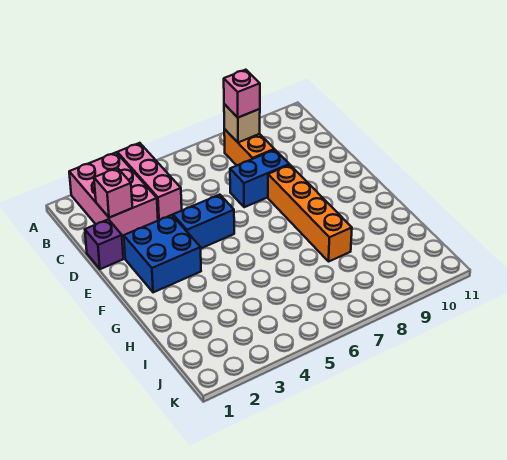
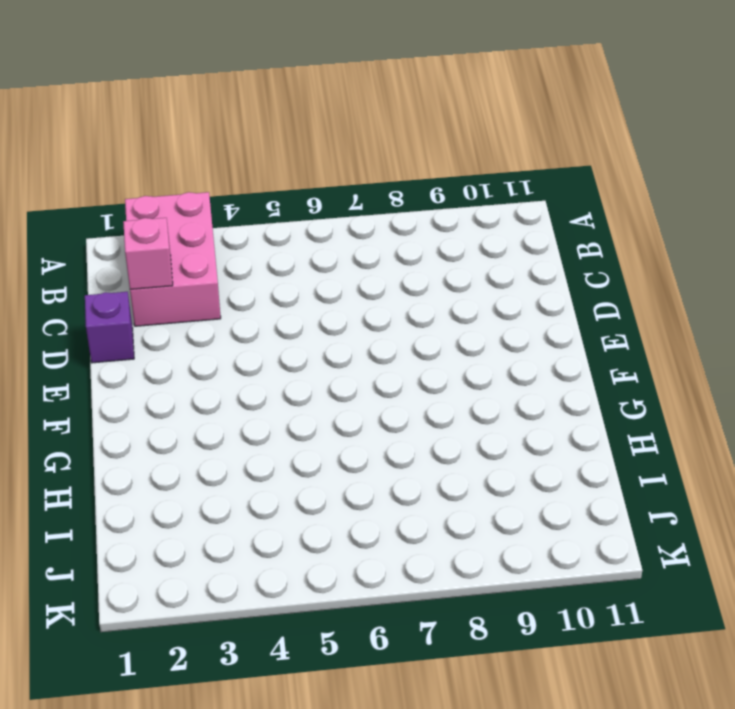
none -> pink 1x3 brick [117,143,182,220]
none -> orange 1x2 brick [224,129,274,165]

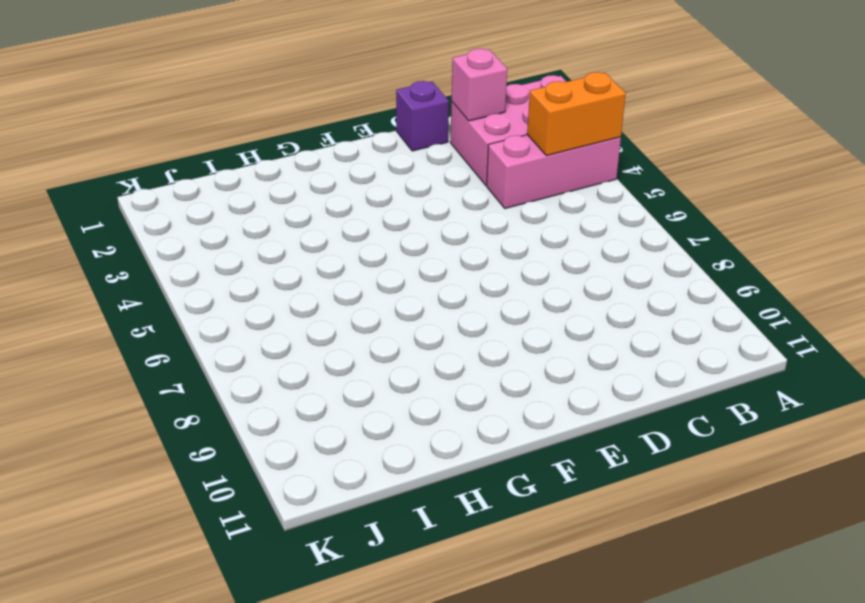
orange 1x2 brick [527,72,626,156] -> orange 1x2 brick moved to [224,129,274,165]
none -> blue 1x2 brick [230,150,289,207]
none -> blue 2x2 brick [124,215,201,292]

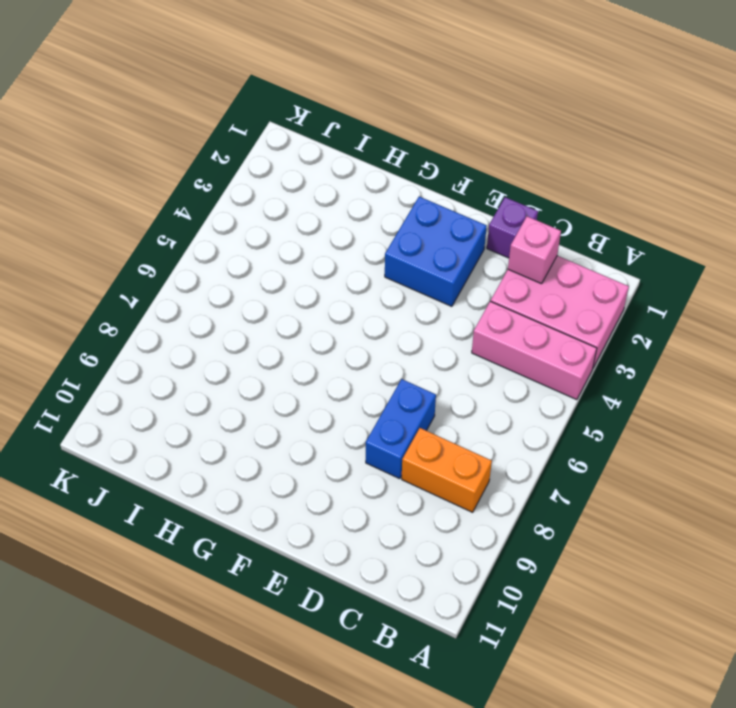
none -> blue 1x2 brick [173,195,234,248]
none -> orange 1x4 brick [268,165,352,261]

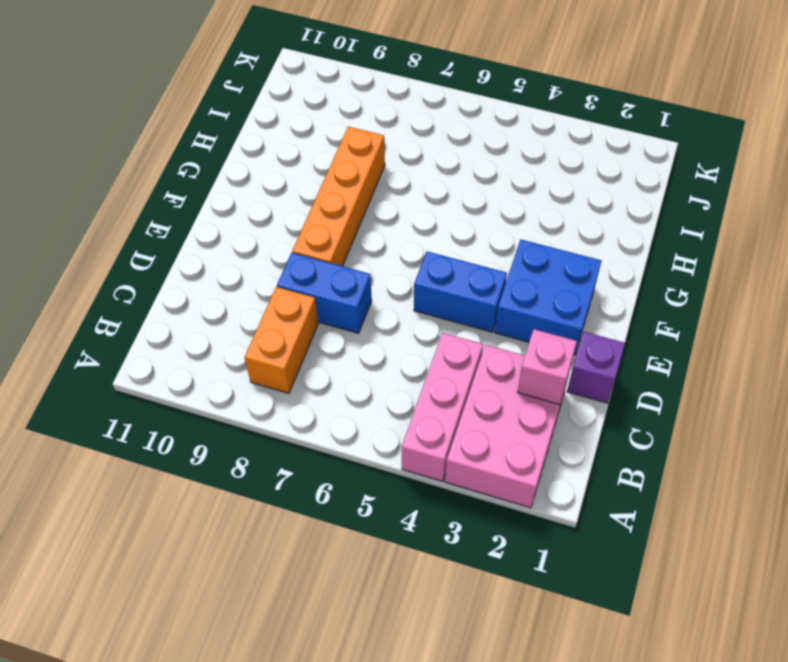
none -> tan 1x1 brick [224,104,260,143]
none -> pink 1x1 brick [224,70,260,117]

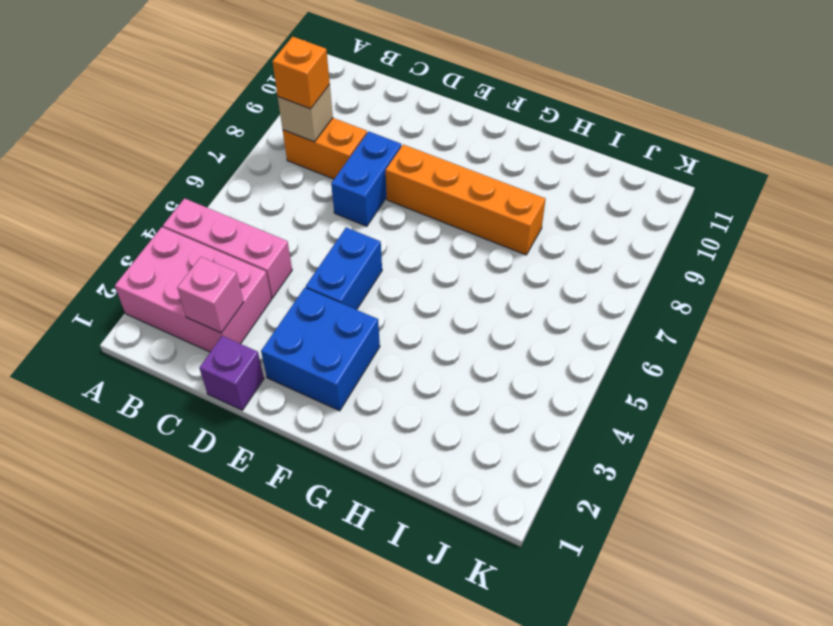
orange 1x1 brick [272,37,330,109] -> pink 1x1 brick [224,70,260,117]

